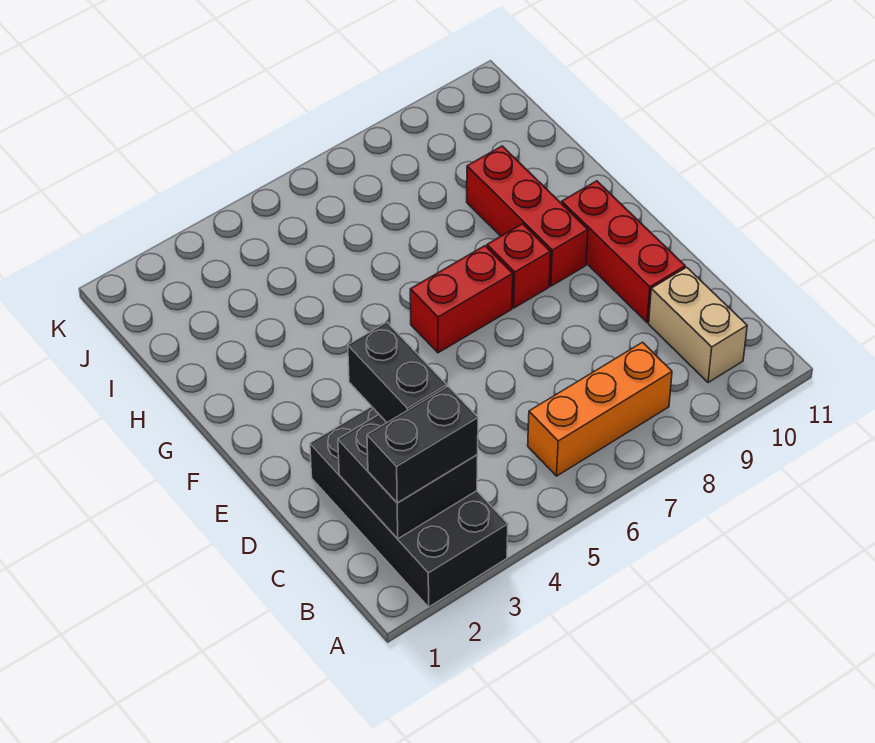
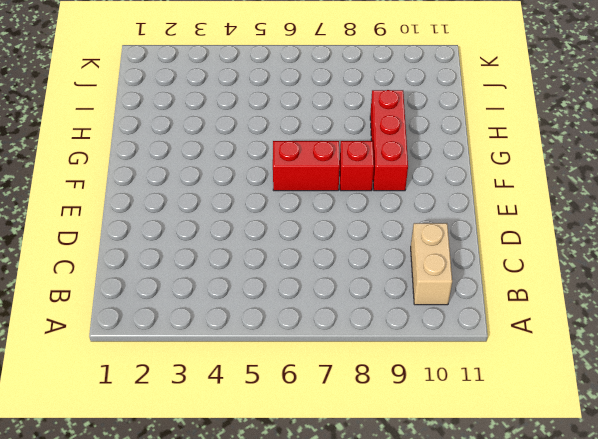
none -> black 2x4 brick [310,407,508,607]
none -> orange 1x3 brick [528,342,672,476]

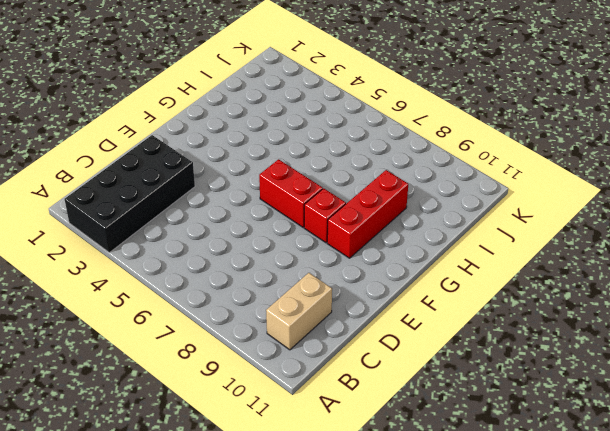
none -> orange 1x3 brick [528,342,672,476]
none -> red 1x3 brick [562,181,685,323]

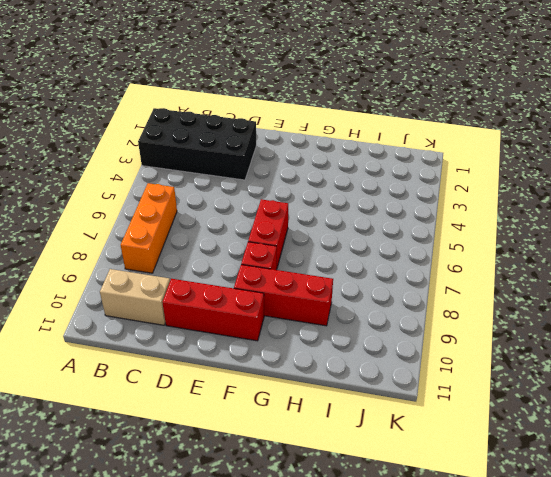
none -> black 2x2 brick [338,415,478,539]
none -> black 1x2 brick [367,386,478,503]

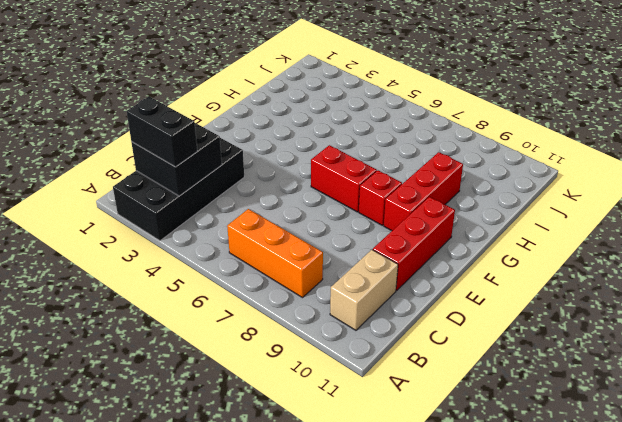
none -> black 1x2 brick [348,322,447,422]

